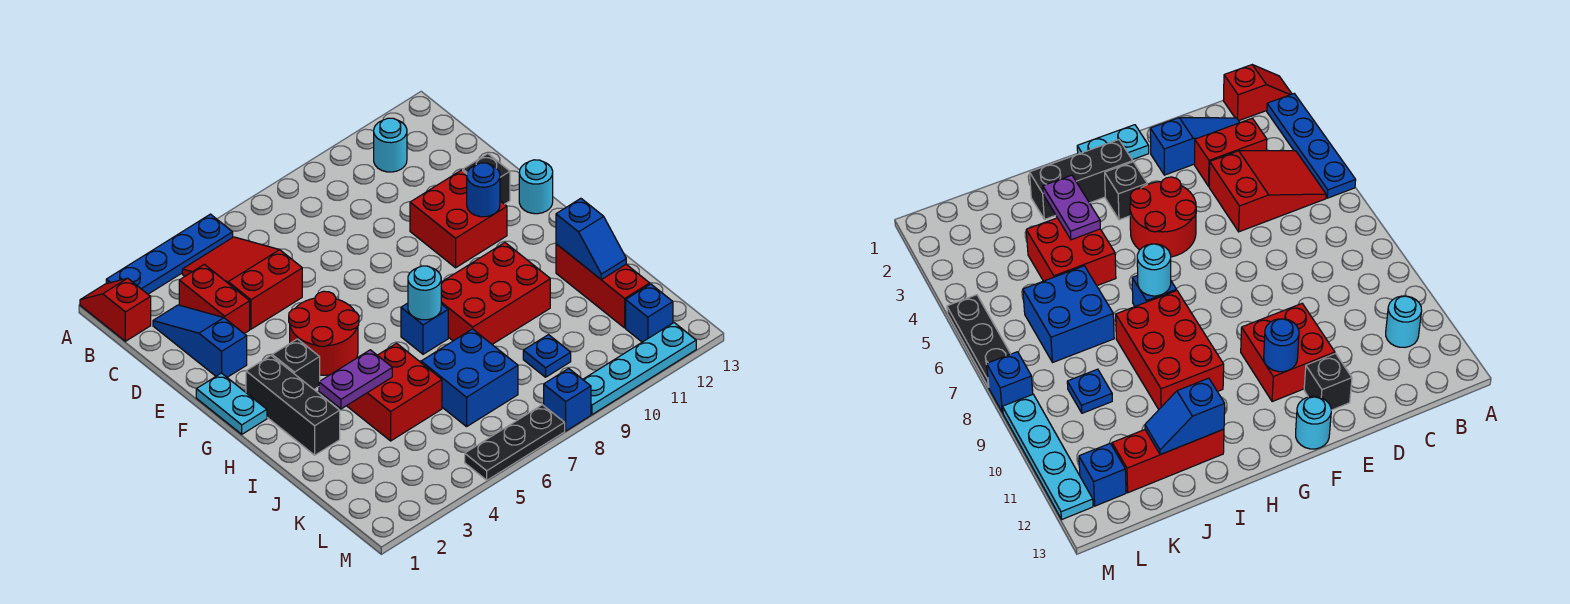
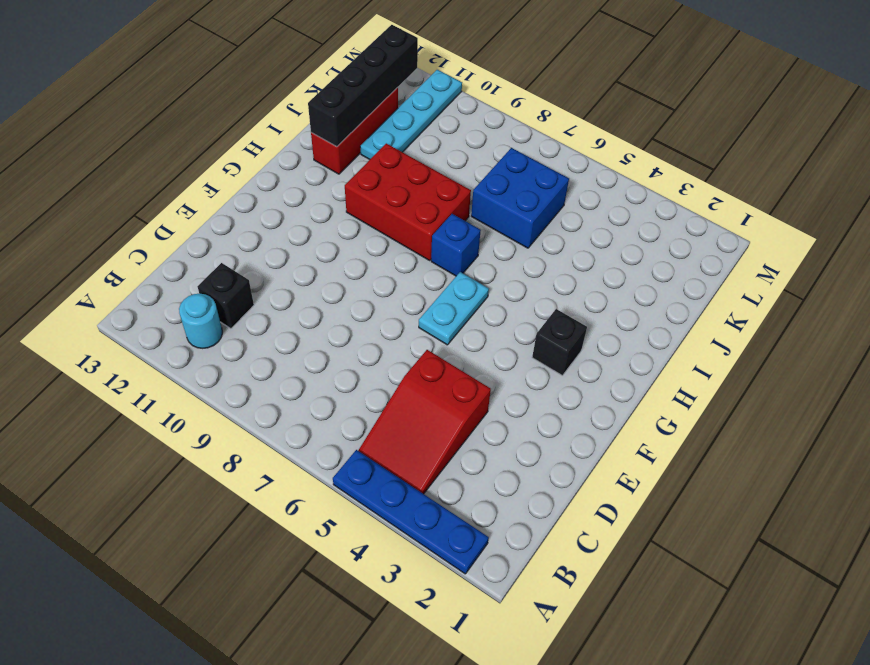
black 1x1 brick [198,263,254,329] -> black 1x1 brick moved to [463,154,510,204]
cyan 1x2 plate [419,272,489,345] -> cyan 1x2 plate moved to [196,373,267,434]
black 1x4 brick [308,25,418,147] -> blue 1x2 slope [556,198,626,279]
cyan 1x4 plate [360,70,462,159] -> cyan 1x4 plate turned to [583,323,696,415]
none -> red 1x2 slope [80,278,151,341]
none -> blue 1x3 slope [153,305,247,377]
none -> red 1x2 brick [179,264,250,334]

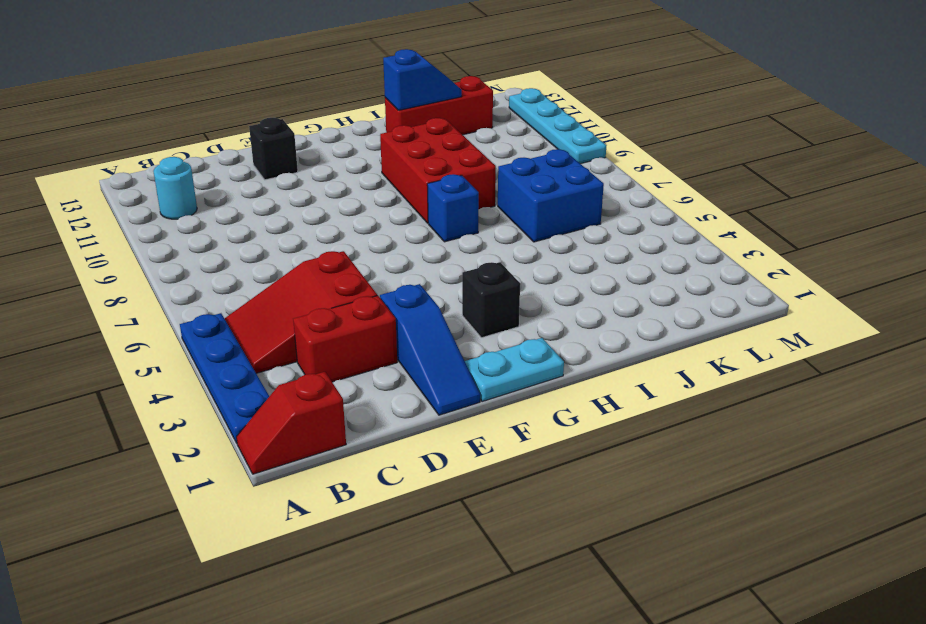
blue 1x3 slope [380,284,480,415] -> blue 1x3 slope turned to [153,305,247,377]
none -> red 2x2 brick [410,170,507,268]
none -> red 2x2 round brick [289,291,359,375]
none -> cyan 1x1 round brick [519,160,553,214]

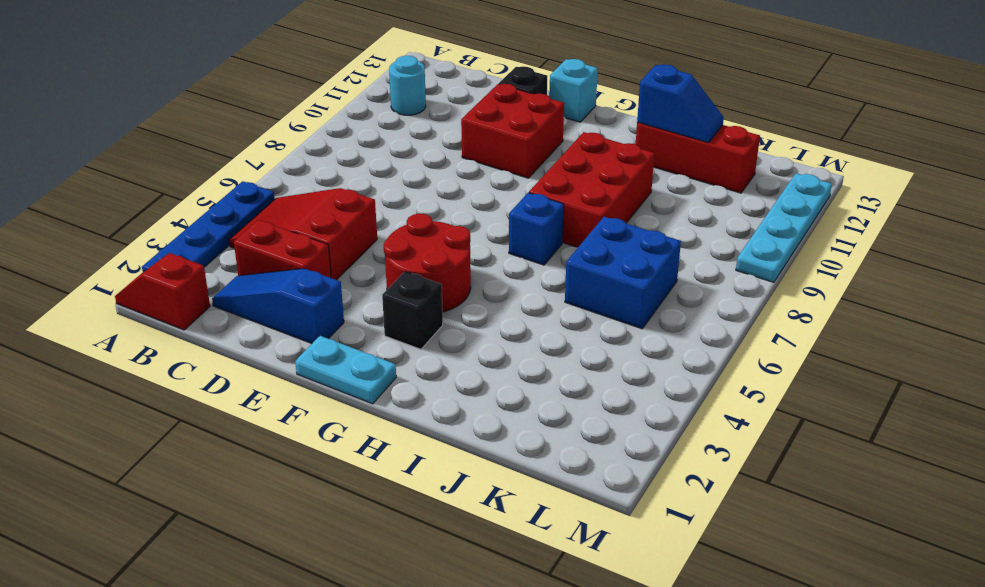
cyan 1x1 brick [549,59,598,122] -> cyan 1x1 round brick [519,160,553,214]
none -> black 1x3 brick [246,356,340,455]
none -> red 2x2 brick [347,343,442,441]
none -> blue 1x1 plate [523,335,571,377]

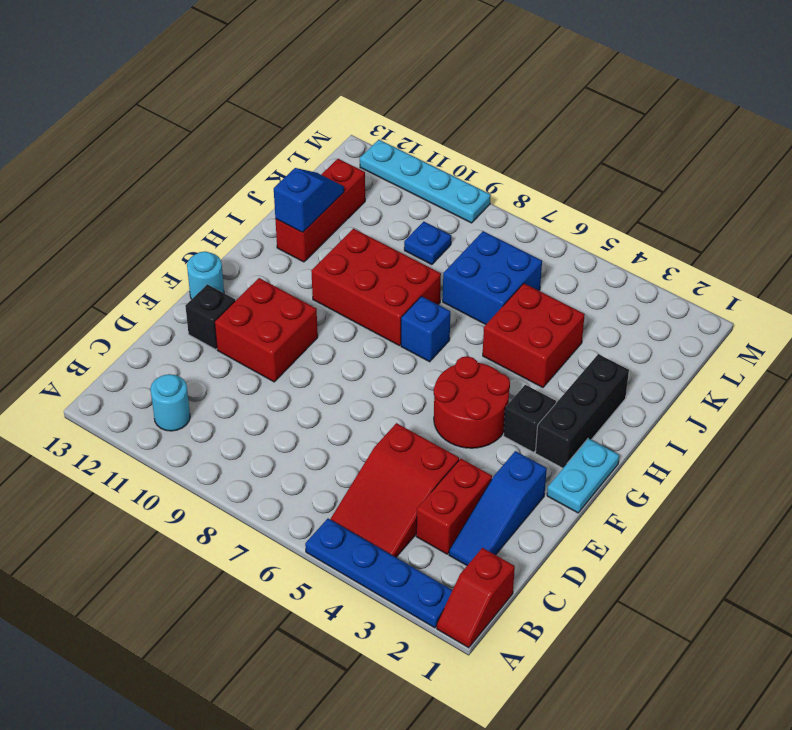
none -> blue 1x1 brick [626,284,673,342]
none -> black 1x3 plate [465,405,565,480]
none -> blue 1x1 brick [544,368,591,431]

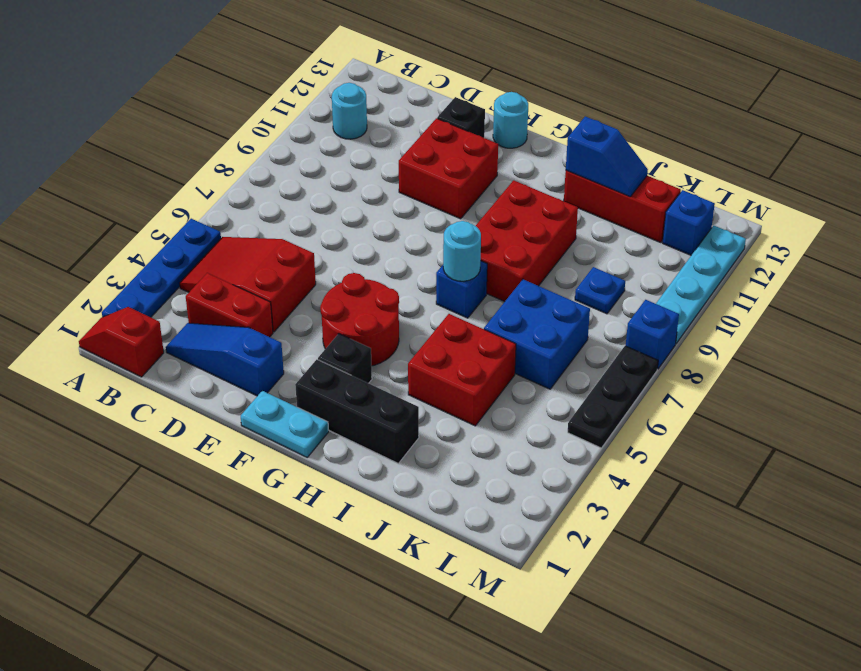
none -> blue 1x1 round brick [467,163,500,217]
none -> purple 1x2 plate [319,350,392,409]

